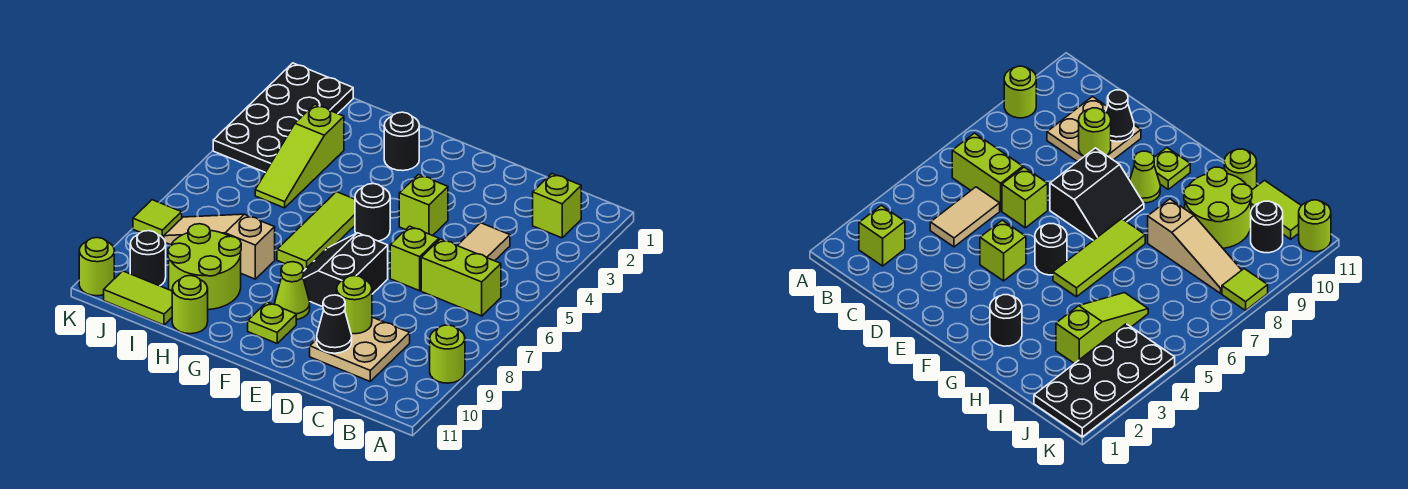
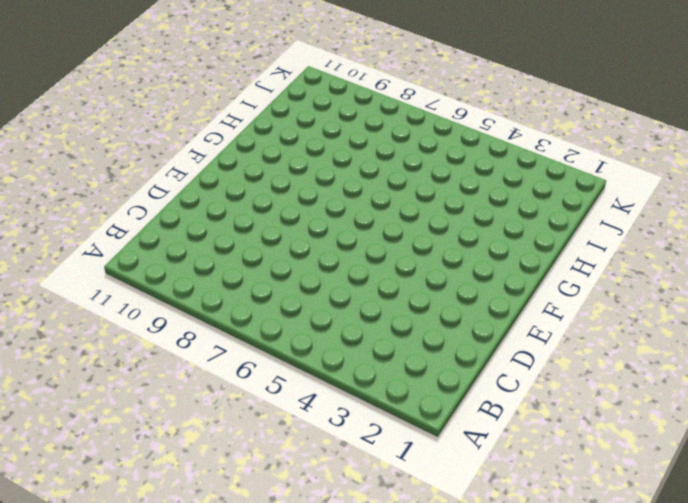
none -> lime 1x1 round brick [430,325,465,383]
none -> lime 1x1 brick [533,174,581,238]
none -> lime 1x2 brick [421,239,501,316]

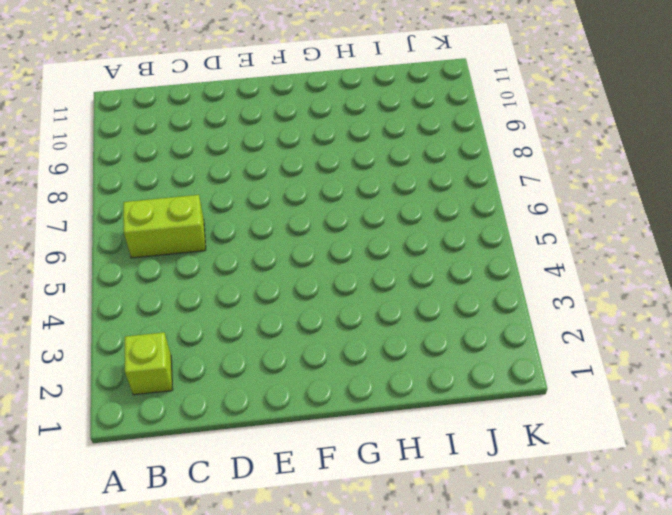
none -> lime 1x1 round brick [430,325,465,383]
none -> tan 1x2 tile [457,223,510,261]
none -> tan 2x2 plate [310,317,410,381]

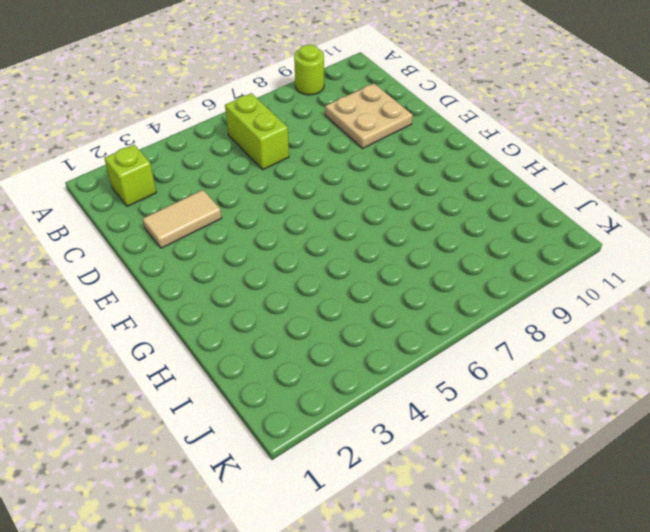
tan 1x2 tile [143,190,222,248] -> tan 1x2 tile moved to [457,223,510,261]
none -> lime 1x1 brick [390,226,439,291]
none -> lime 1x1 brick [399,175,448,236]
none -> black 2x2 slope [303,233,388,307]

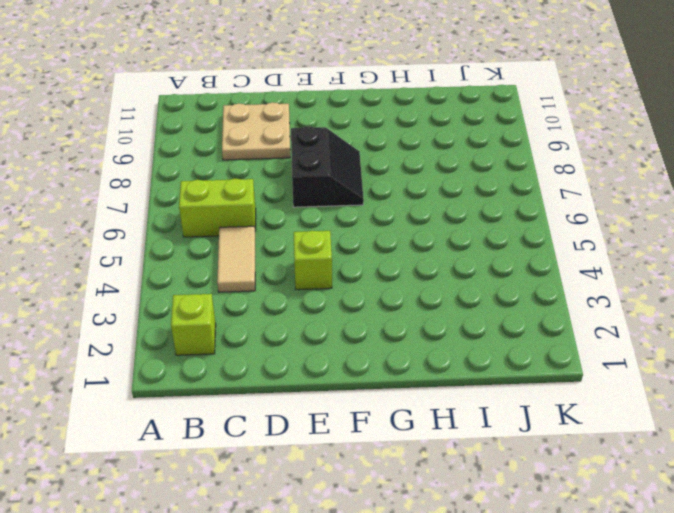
none -> lime 1x1 round brick [430,325,465,383]
none -> lime 1x1 brick [390,226,439,291]
none -> black 1x1 round brick [355,184,390,241]

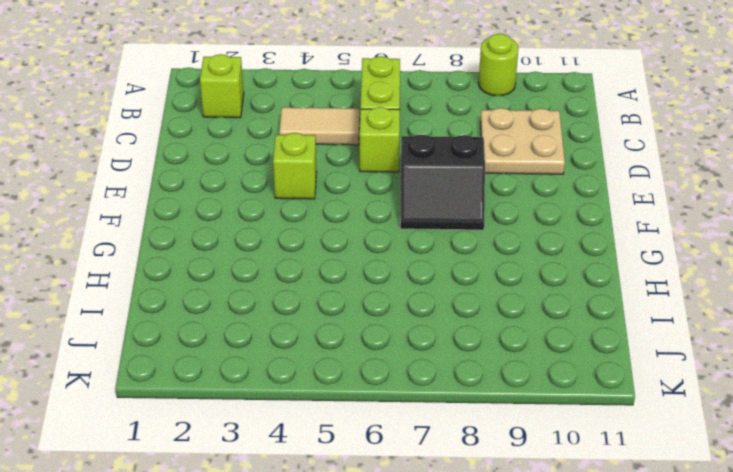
none -> black 1x1 round brick [355,184,390,241]
none -> lime 1x1 cone [275,262,310,320]
none -> lime 1x1 plate [248,302,296,343]

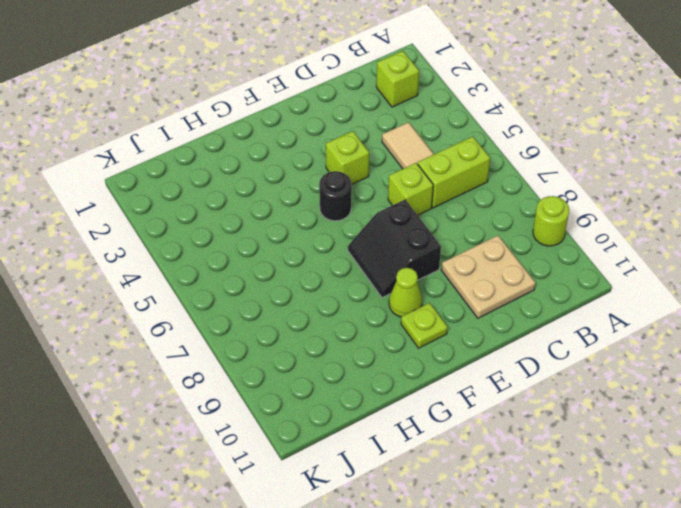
none -> black 1x1 round brick [384,112,419,171]
none -> lime 1x3 tile [277,192,355,271]
none -> tan 1x3 slope [164,214,275,279]

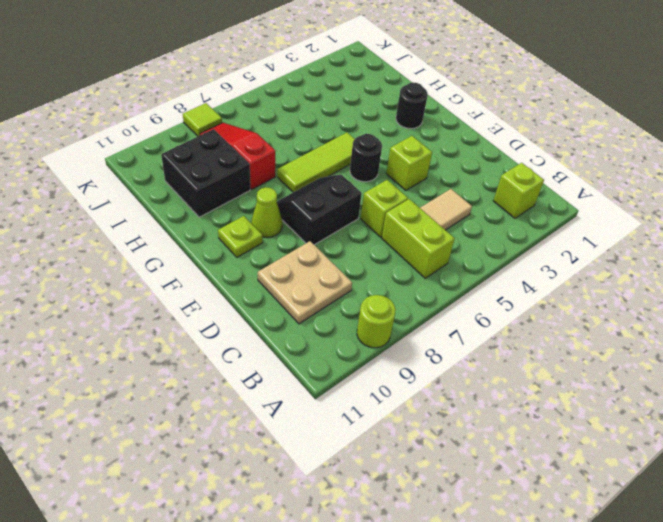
red 1x3 slope [200,123,275,189] -> tan 1x3 slope [164,214,275,279]
black 2x2 brick [161,129,250,217] -> lime 2x2 round brick [168,224,241,310]
none -> lime 1x1 round brick [172,276,208,334]
none -> lime 1x3 slope [255,104,344,208]
none -> lime 1x2 tile [104,271,172,325]

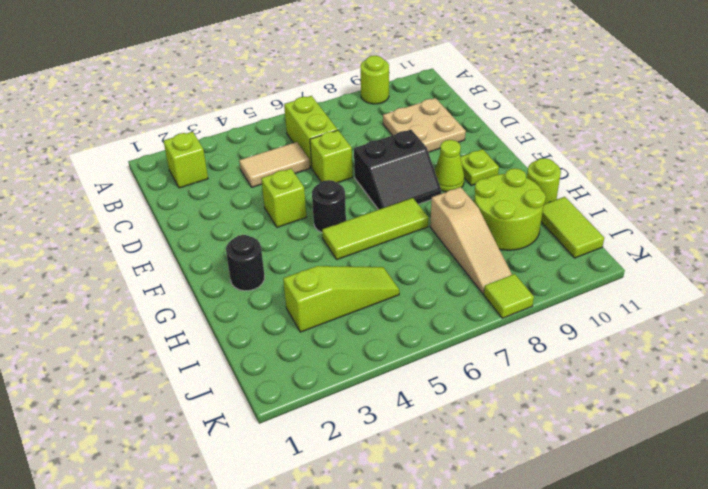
none -> black 2x4 plate [213,63,353,172]
none -> black 1x1 round brick [130,231,166,286]
none -> lime 1x1 round brick [79,238,114,296]

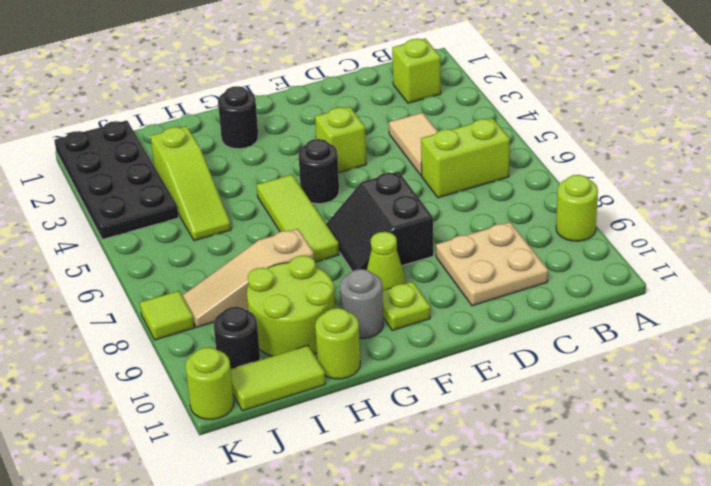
grey 1x1 round brick [340,269,383,339] -> none
none -> lime 1x1 brick [390,226,439,291]
none -> lime 1x1 round brick [337,276,372,334]
none -> black 1x1 cone [317,295,352,353]

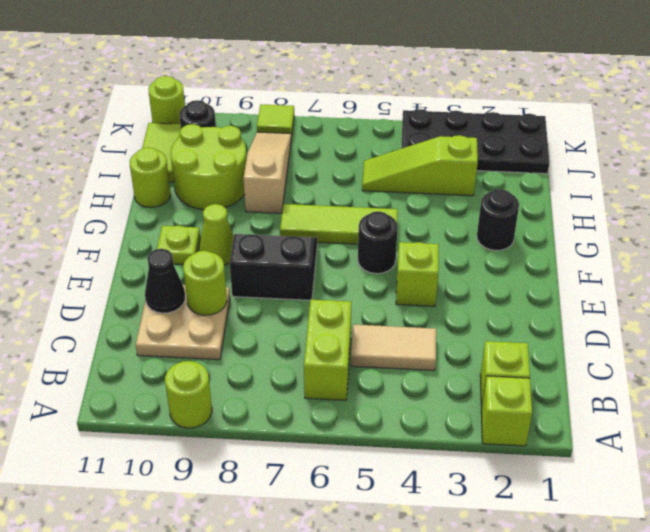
lime 1x1 brick [481,376,532,446] -> lime 1x1 brick moved to [390,226,439,291]

